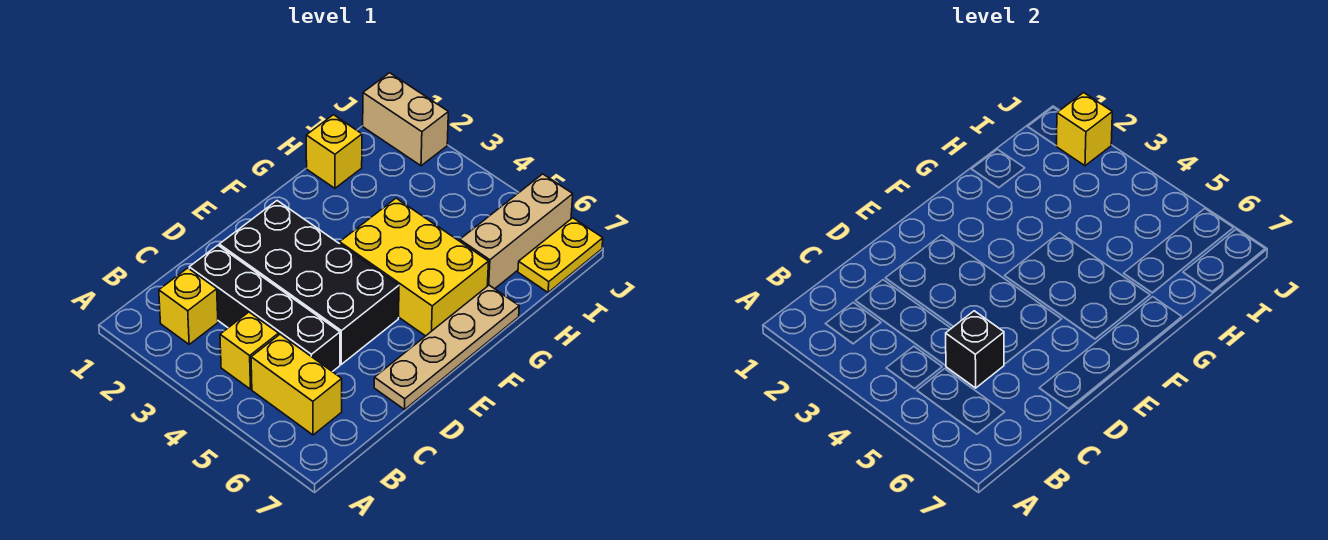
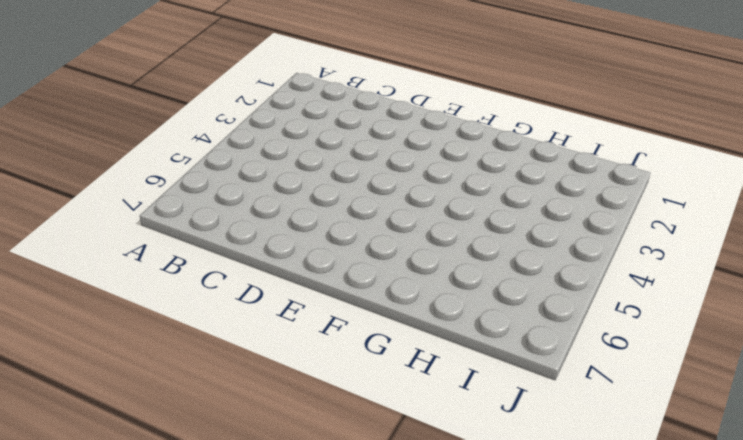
none -> yellow 1x1 brick [159,268,218,344]
none -> yellow 1x1 brick [220,312,279,389]
none -> yellow 1x2 brick [251,334,342,435]

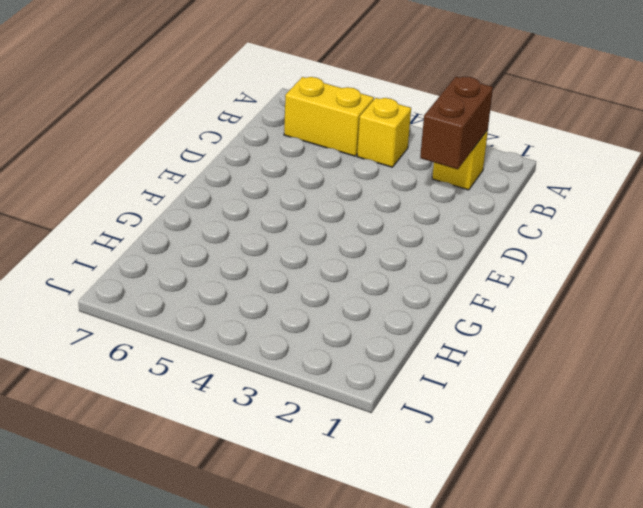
brown 1x2 brick [420,77,493,169] -> none
none -> black 1x4 brick [189,245,340,372]
none -> black 2x4 brick [219,201,399,364]
none -> tan 1x4 plate [374,285,519,410]

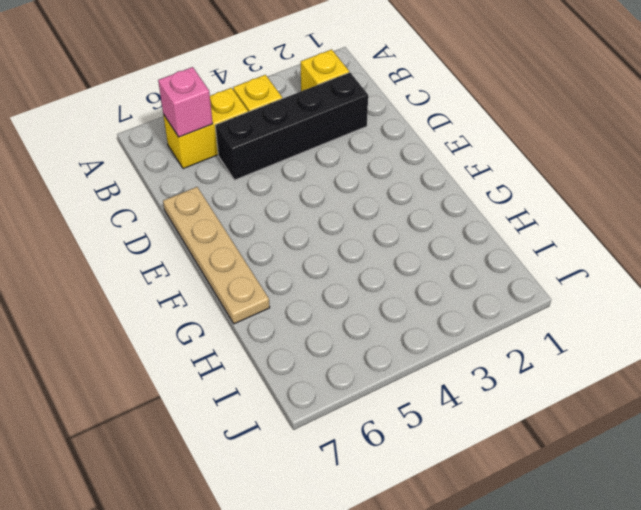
pink 1x1 brick [158,67,213,137] -> none
none -> black 2x4 brick [219,201,399,364]
none -> yellow 2x3 brick [340,198,489,336]
none -> yellow 1x1 brick [306,115,362,188]

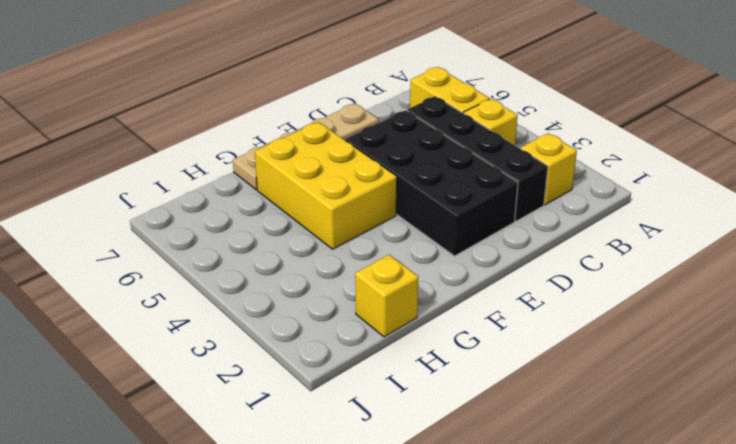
none -> tan 1x3 brick [460,174,573,289]
none -> yellow 1x2 plate [518,218,603,292]
none -> tan 1x2 brick [363,73,448,166]

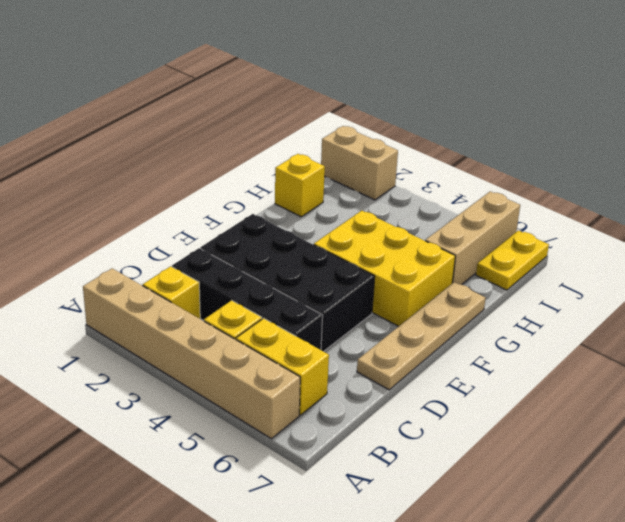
tan 1x6 brick [83,268,300,439] -> none
none -> black 1x1 brick [946,311,1004,388]
none -> yellow 1x1 brick [1056,93,1112,166]

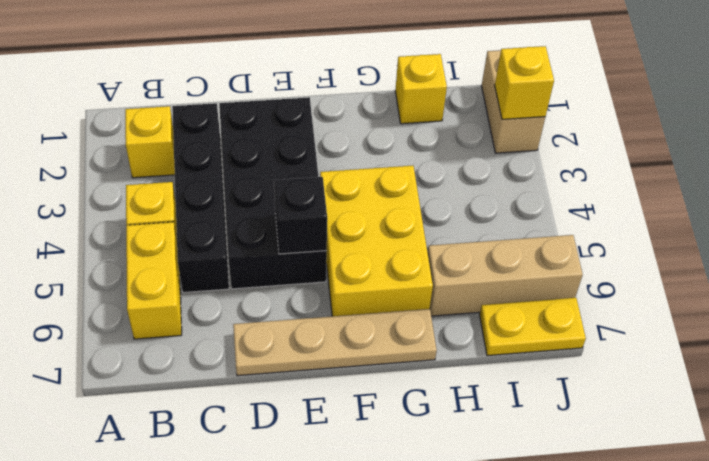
black 1x1 brick [274,177,327,254] -> black 1x1 brick moved to [946,311,1004,388]

